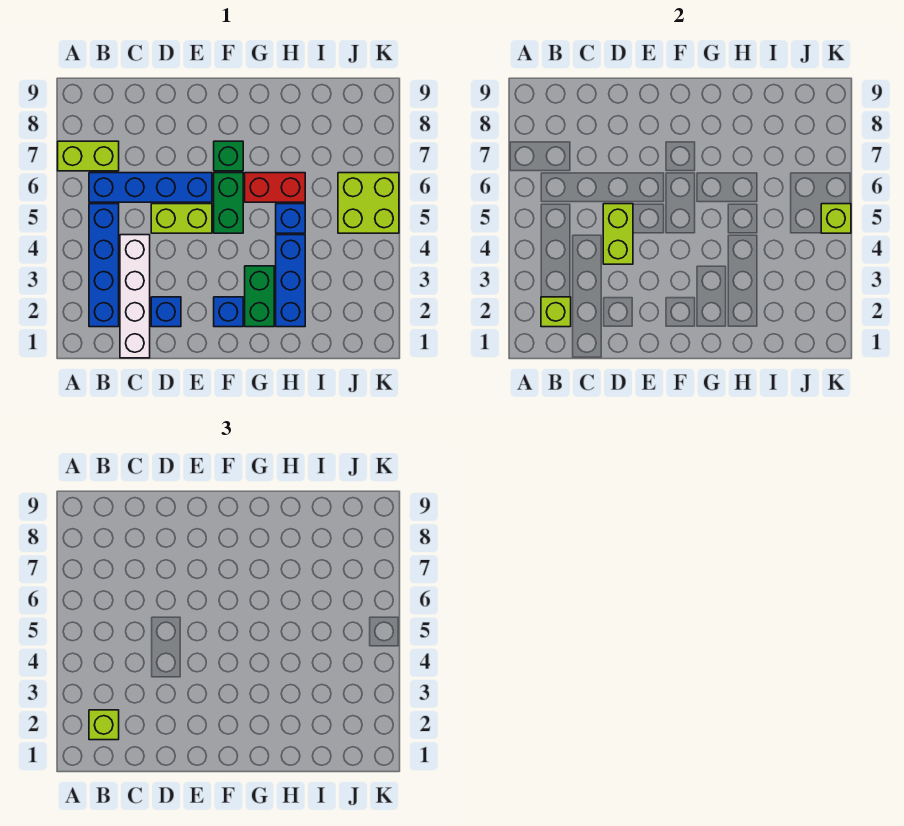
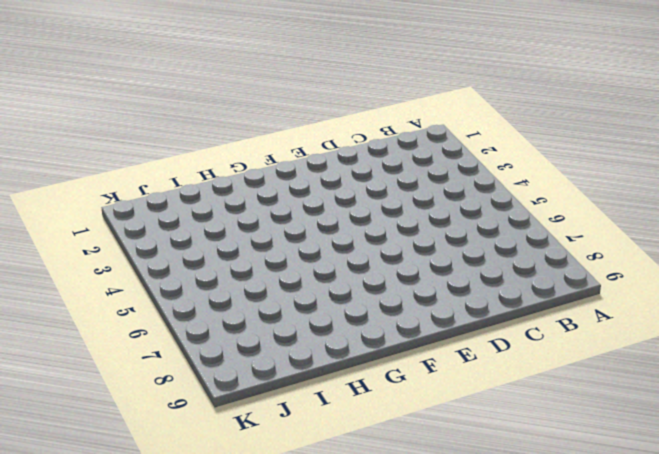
none -> lime 1x2 brick [58,141,119,171]
none -> blue 1x4 brick [89,204,119,327]
none -> blue 1x4 brick [89,173,212,202]

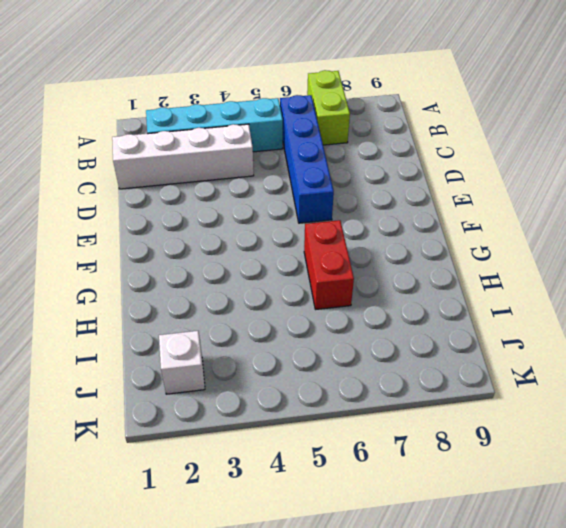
cyan 1x4 brick [146,98,283,152] -> blue 1x4 brick [89,204,119,327]
white 1x1 brick [159,331,205,394] -> none
none -> blue 1x1 brick [151,297,181,327]
none -> lime 1x2 brick [151,204,212,233]
none -> blue 1x1 brick [214,297,243,327]

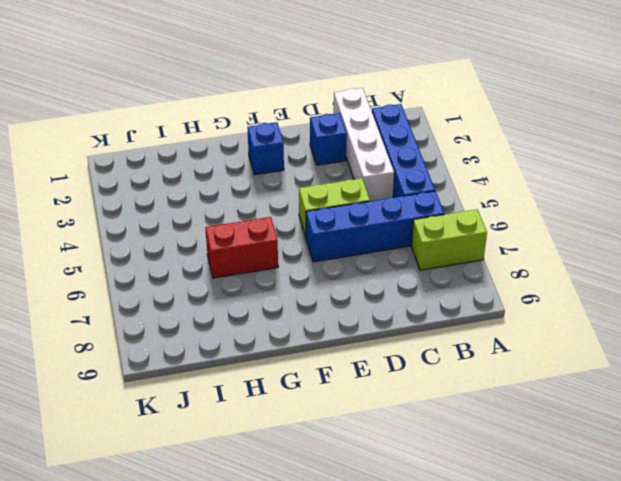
none -> green 1x2 brick [214,173,243,233]
none -> green 1x1 brick [214,141,243,171]
none -> green 1x2 brick [245,266,274,327]

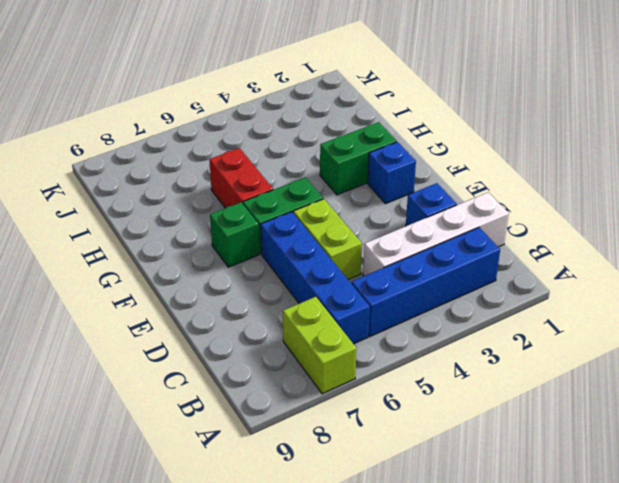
none -> blue 1x3 brick [276,235,305,327]
none -> blue 1x1 brick [276,204,305,233]
none -> lime 2x2 brick [338,173,399,233]

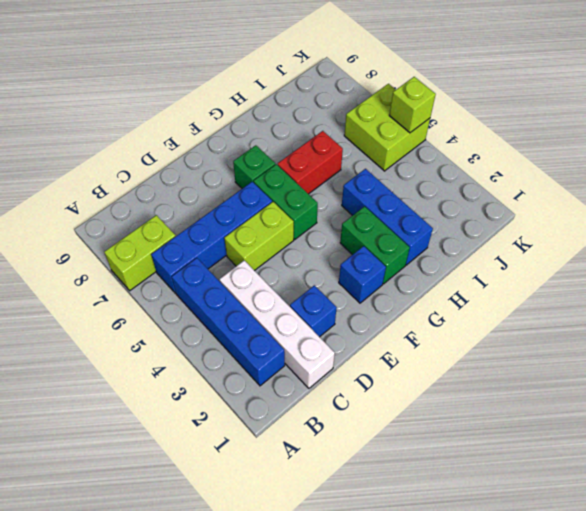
none -> blue 1x1 brick [276,204,305,233]
none -> lime 1x1 brick [541,297,571,327]
none -> lime 1x2 brick [603,204,633,264]

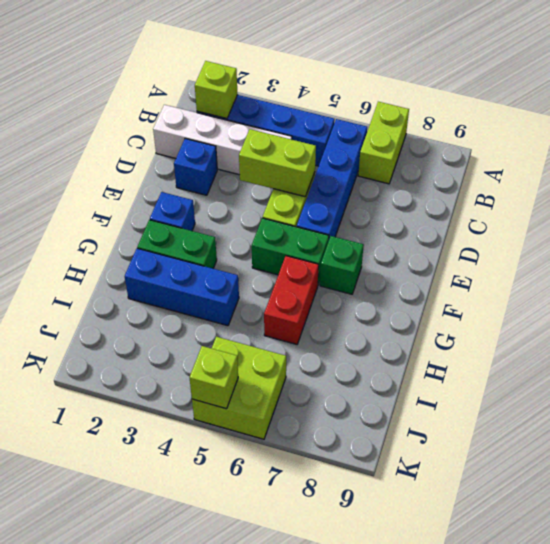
none -> blue 1x1 brick [276,204,305,233]
none -> lime 1x1 brick [89,710,119,740]

